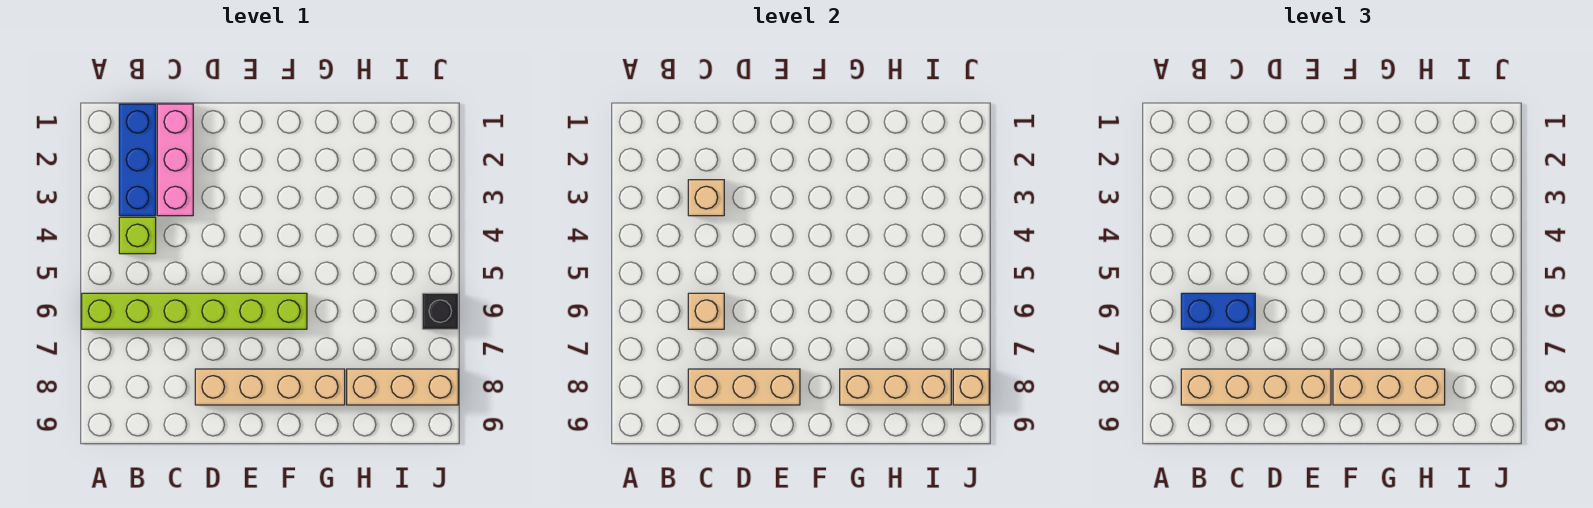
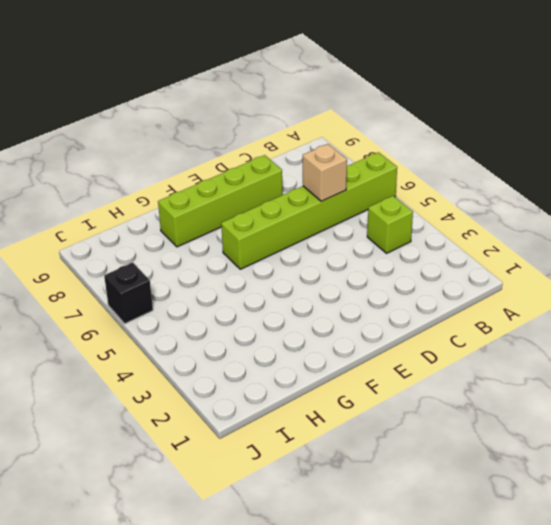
lime 1x4 brick [158,155,282,247] -> tan 1x4 brick [195,369,345,405]
none -> blue 1x3 brick [119,104,156,216]
none -> pink 1x3 brick [157,104,193,216]
none -> tan 1x3 brick [347,369,458,405]

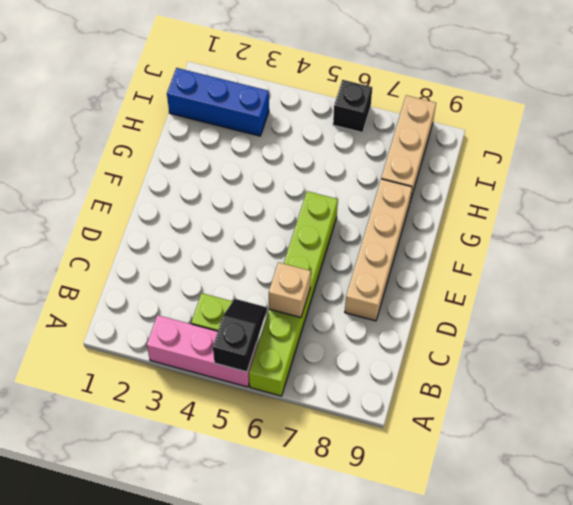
pink 1x3 brick [147,315,257,387] -> pink 1x3 brick moved to [157,104,193,216]
black 1x2 slope [213,299,267,372] -> none
blue 1x3 brick [167,68,269,136] -> blue 1x3 brick moved to [119,104,156,216]
none -> tan 1x1 brick [688,180,724,216]
none -> tan 1x3 brick [688,369,800,405]
none -> tan 1x3 brick [840,369,951,405]

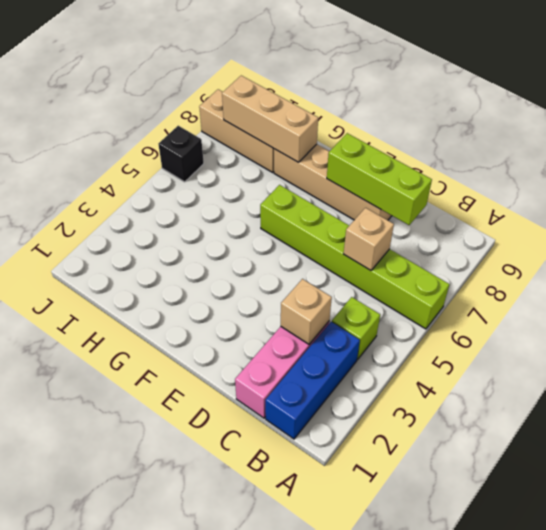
lime 1x3 brick [327,133,432,225] -> tan 1x3 brick [688,369,800,405]
none -> tan 1x1 brick [953,369,989,405]
none -> blue 1x2 brick [1181,293,1255,329]
none -> tan 1x4 brick [1181,369,1331,405]

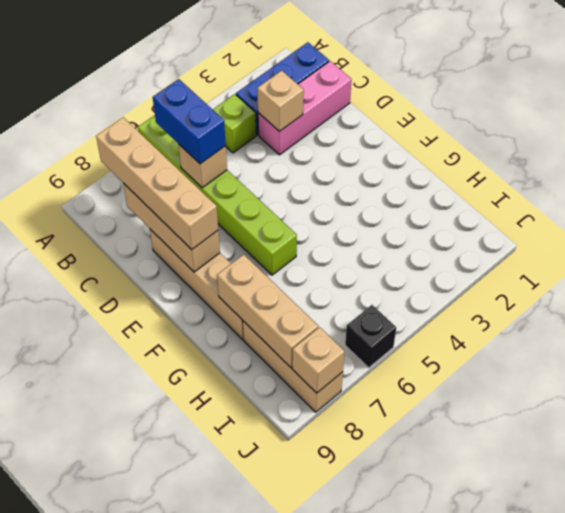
none -> tan 1x3 brick [1333,369,1445,405]

